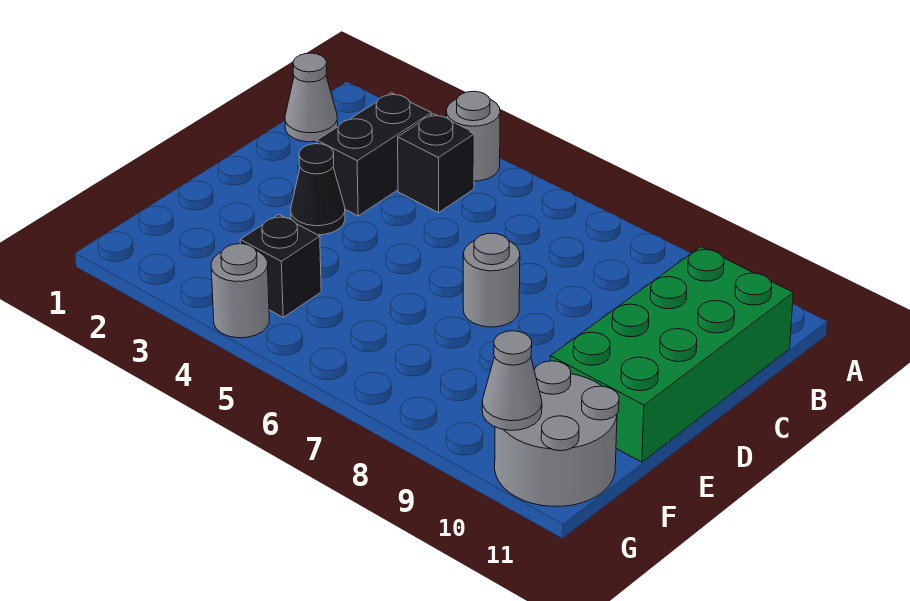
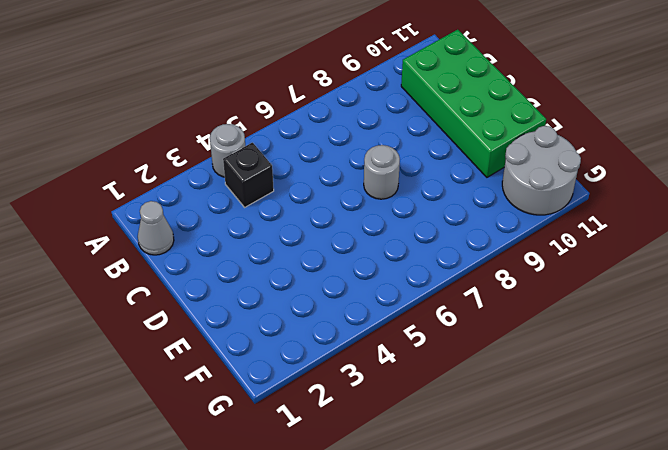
none -> black 1x2 brick [317,93,431,216]
none -> black 1x1 cone [291,144,345,235]

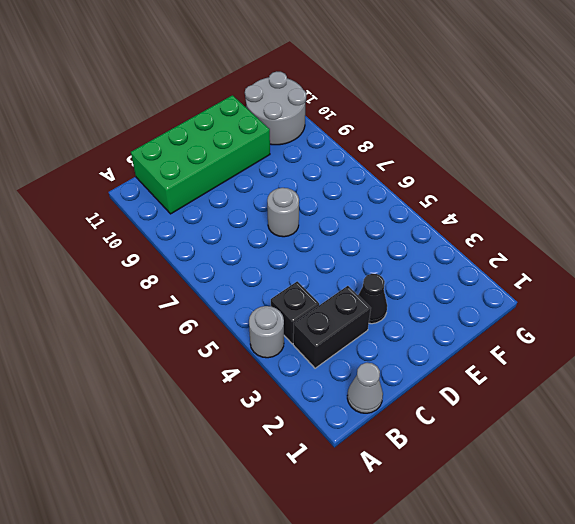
none -> black 1x1 brick [240,214,321,317]
none -> grey 1x1 round brick [211,244,269,338]

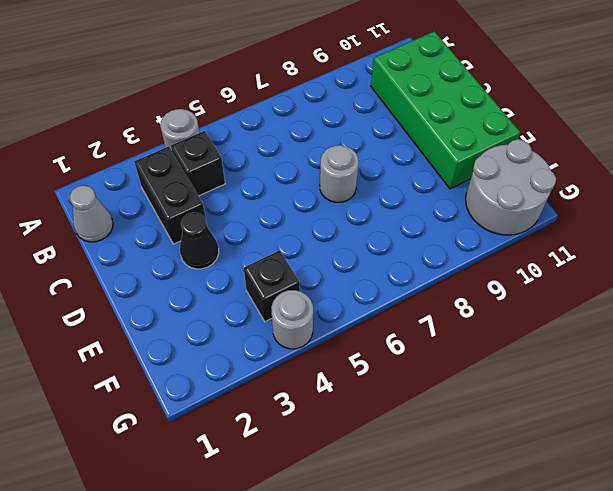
none -> grey 1x1 cone [482,331,542,430]

